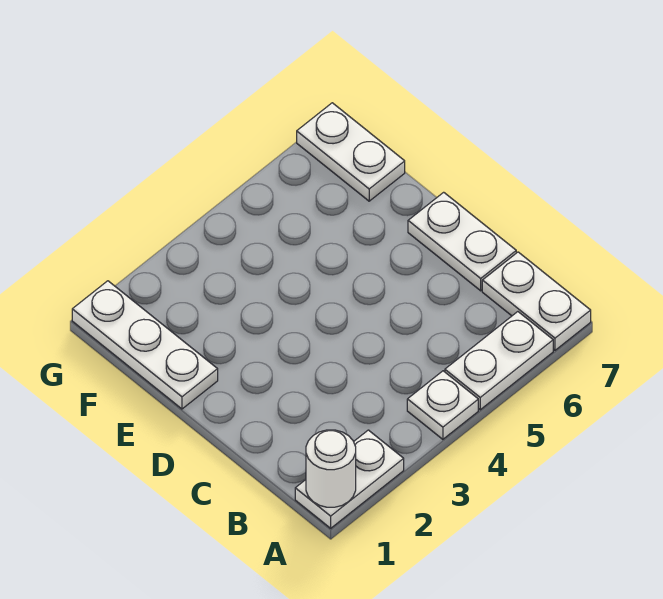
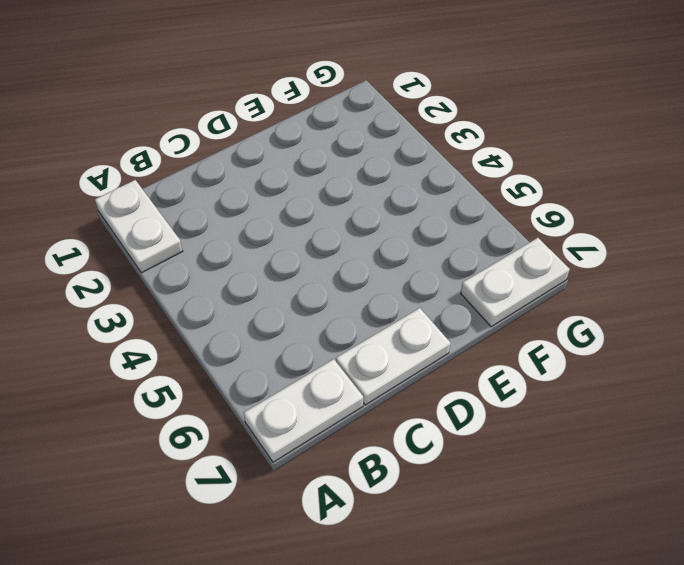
none -> white 1x1 plate [407,371,478,439]
none -> white 1x2 plate [445,312,553,410]

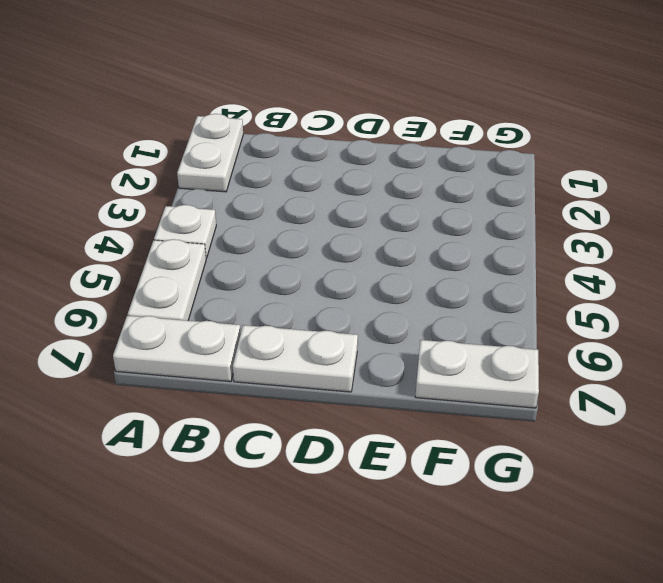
none -> white 1x3 plate [72,281,218,409]
none -> white 1x1 round brick [306,430,356,507]

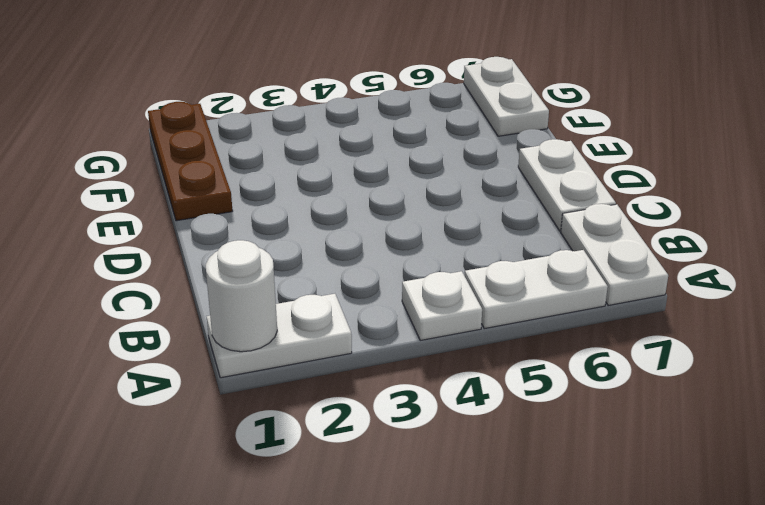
brown 1x3 plate [148,102,233,221] -> white 1x3 plate [72,281,218,409]

